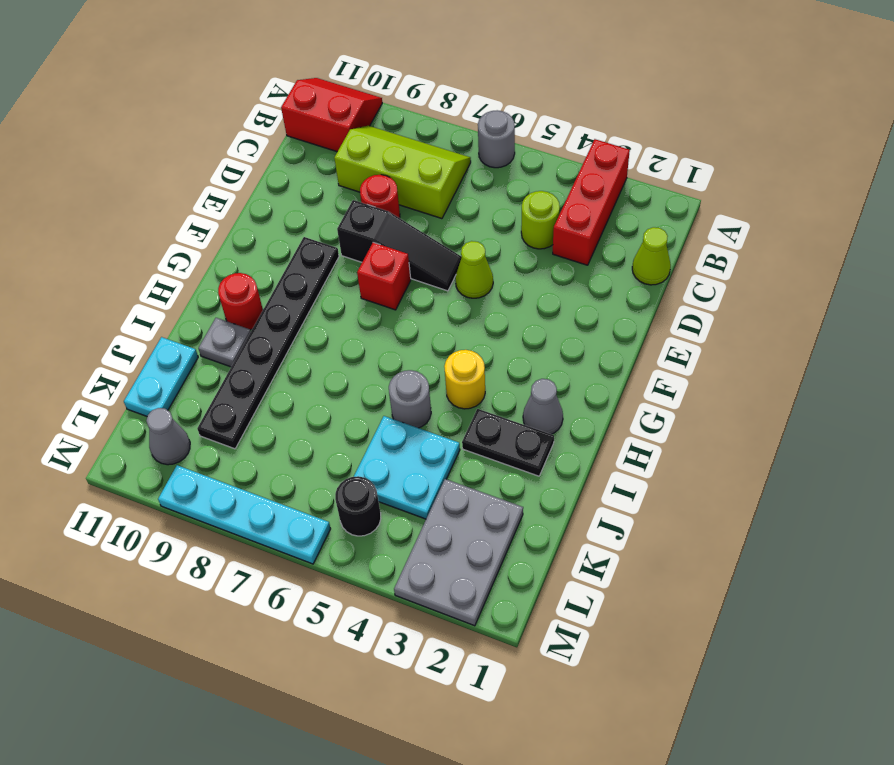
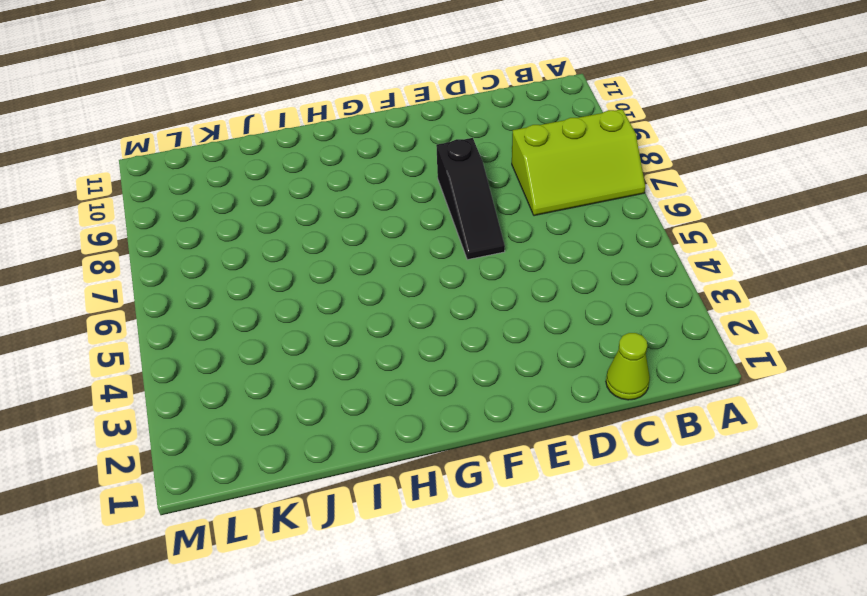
lime 2x3 slope [512,109,645,216] -> lime 2x3 slope turned to [334,126,471,219]
none -> red 1x3 brick [553,139,630,265]
none -> grey 1x1 round brick [478,111,515,168]
none -> red 2x2 slope [281,78,382,152]

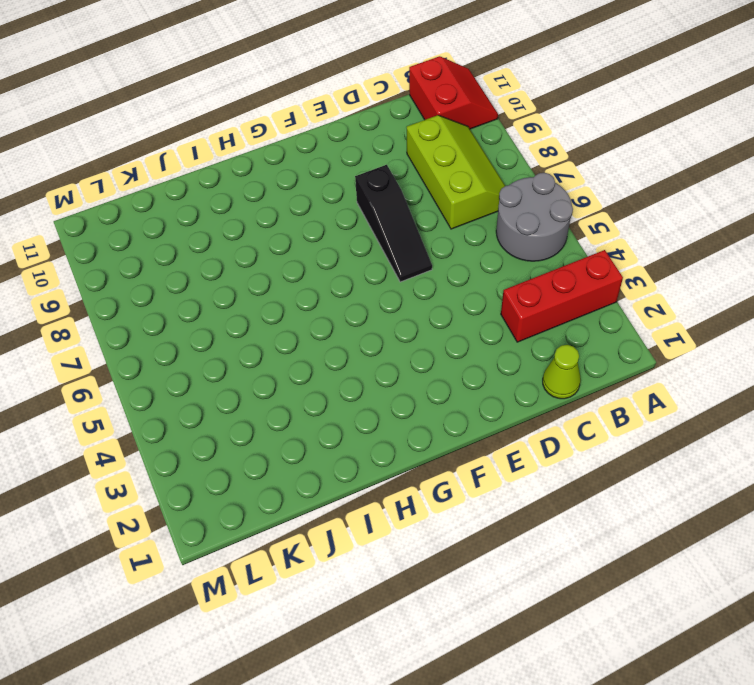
grey 2x2 round brick [496,173,573,261] -> grey 1x1 round brick [478,111,515,168]
none -> lime 1x1 round brick [521,191,560,249]
none -> red 1x1 round brick [360,175,400,218]
none -> lime 1x1 cone [455,241,493,298]

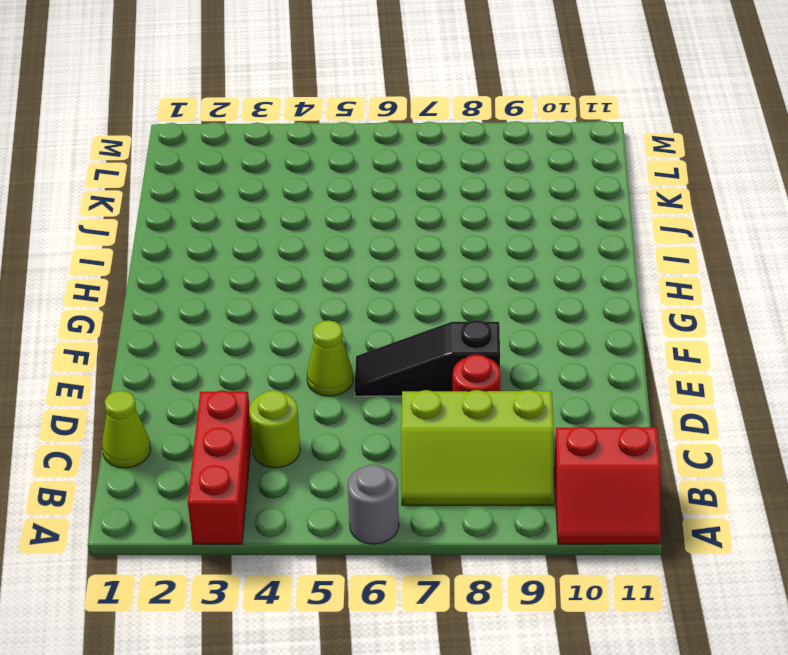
none -> red 1x1 brick [357,242,411,310]
none -> black 1x6 plate [197,237,339,449]
none -> grey 1x1 cone [523,379,563,434]

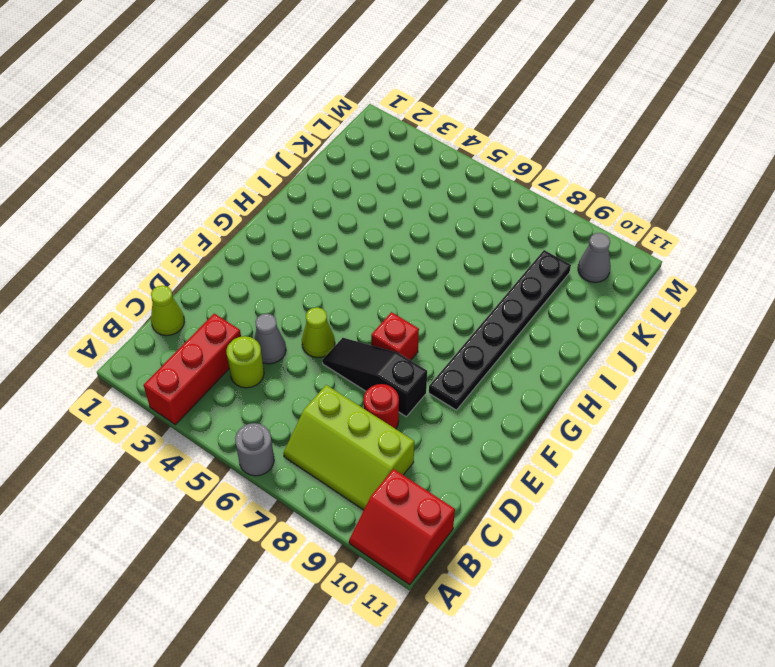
grey 1x1 cone [254,314,286,364] -> grey 1x1 cone moved to [523,379,563,434]
none -> yellow 1x1 round brick [444,350,485,409]
none -> red 1x1 round brick [218,273,263,330]
none -> black 1x2 plate [462,409,554,476]

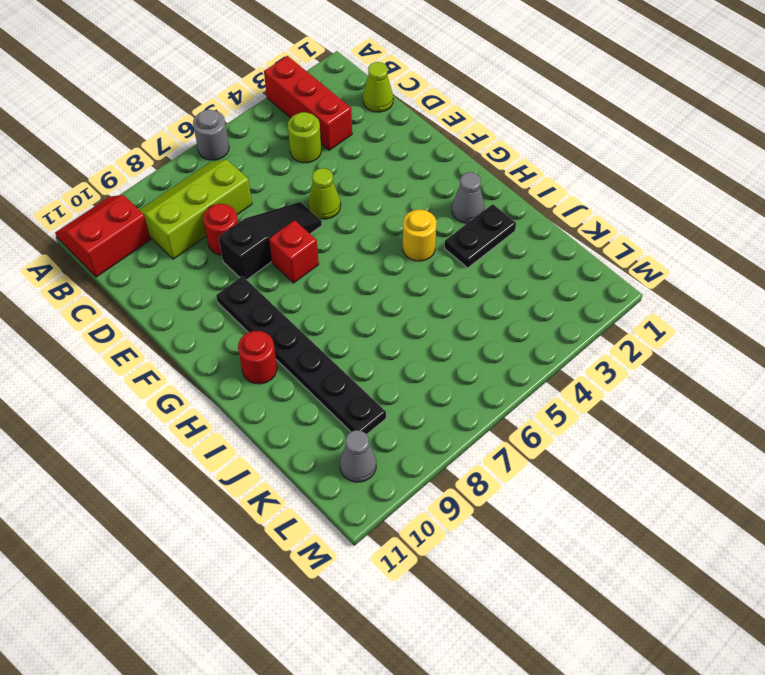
none -> grey 1x1 round brick [389,370,431,428]
none -> grey 1x1 plate [198,318,251,367]
none -> cyan 2x2 plate [354,416,460,519]

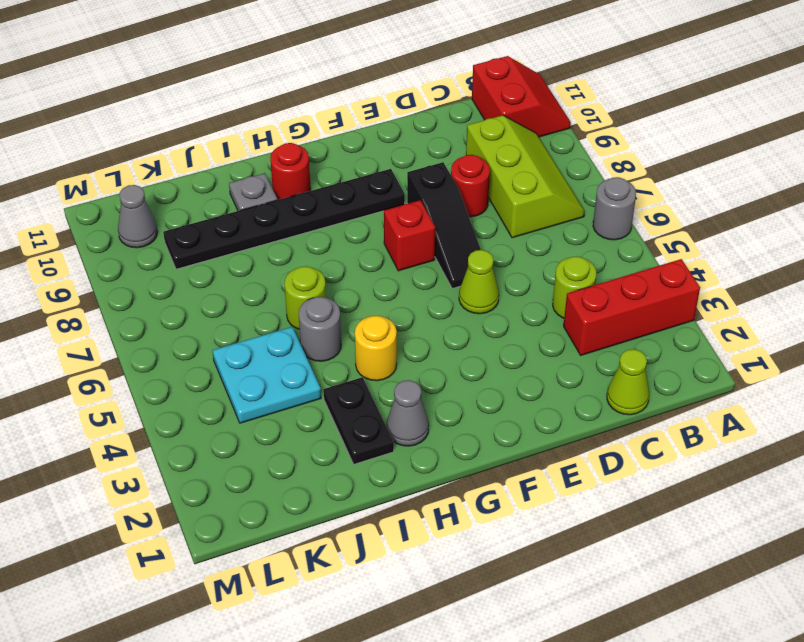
lime 1x1 round brick [284,266,326,329] -> none
none -> cyan 1x2 plate [124,337,198,416]
none -> grey 2x3 plate [394,479,523,626]
none -> black 1x1 round brick [335,476,381,536]

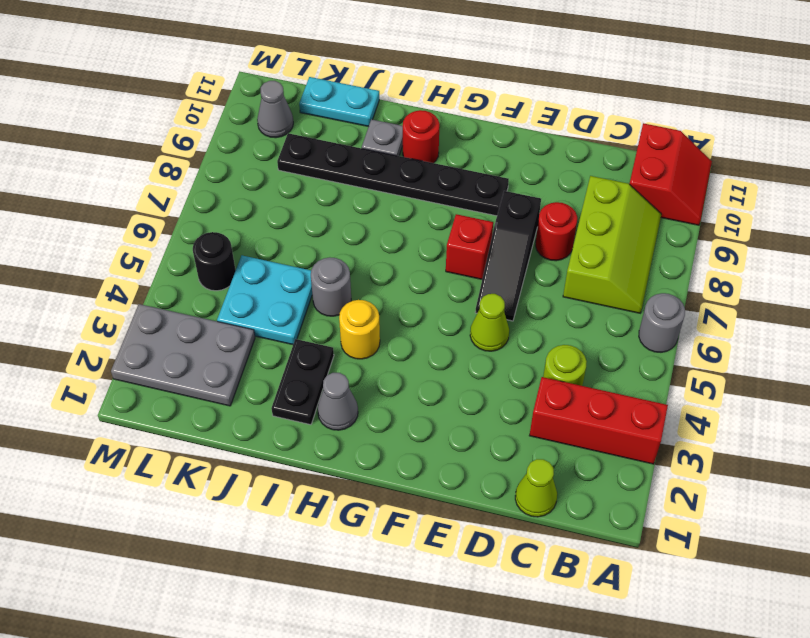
none -> cyan 1x4 plate [158,465,331,564]

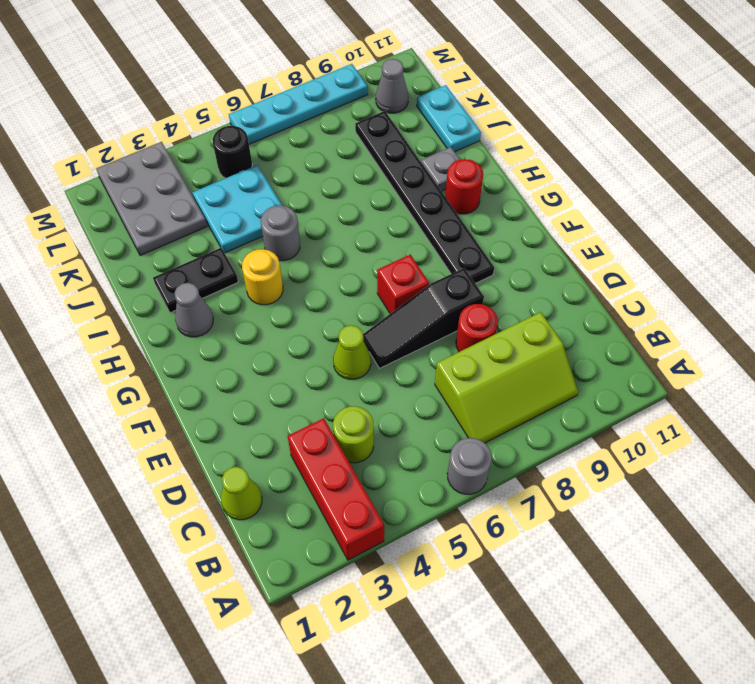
none -> red 2x2 slope [281,78,382,152]

